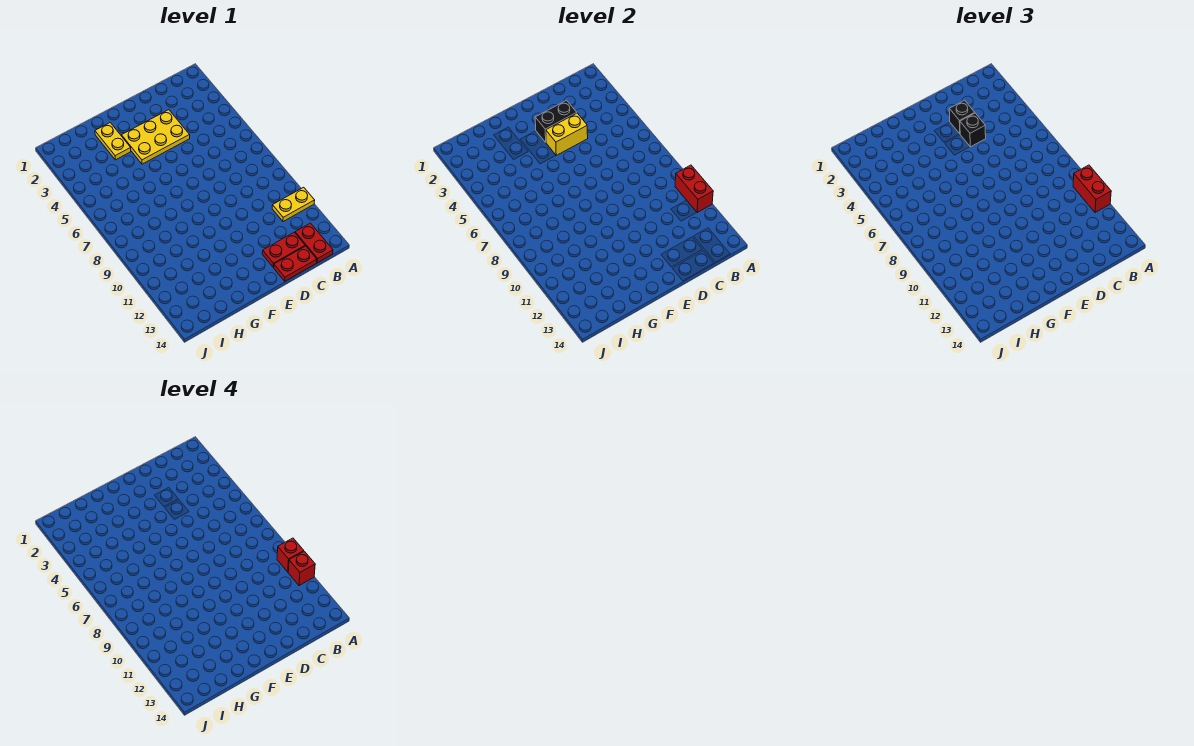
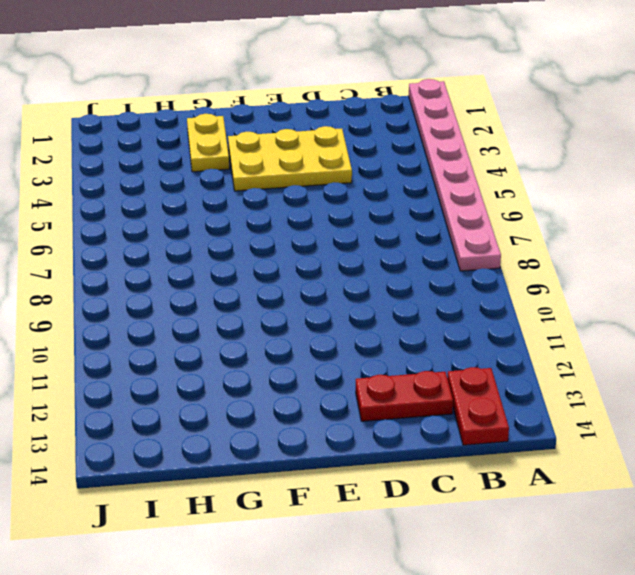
pink 1x8 plate [409,79,501,271] -> none
none -> yellow 1x2 plate [272,187,315,222]
none -> red 1x2 plate [274,246,317,281]
none -> red 1x2 brick [675,165,713,213]

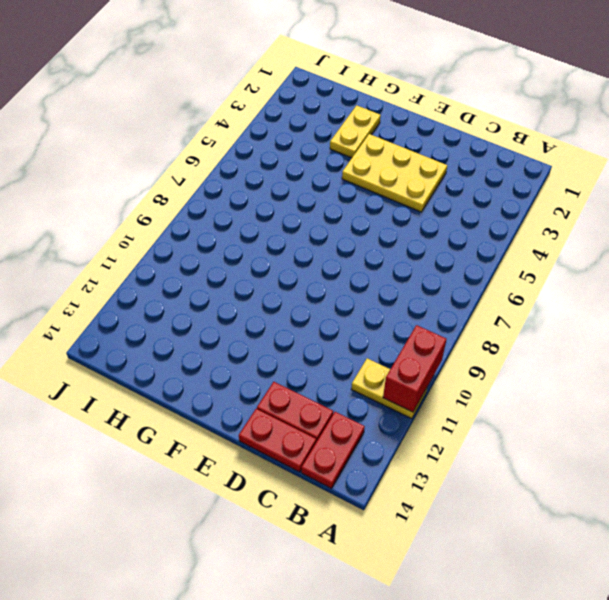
none -> black 1x2 brick [535,100,577,142]
none -> yellow 1x2 brick [546,113,588,155]
none -> red 1x2 brick [1073,165,1111,213]

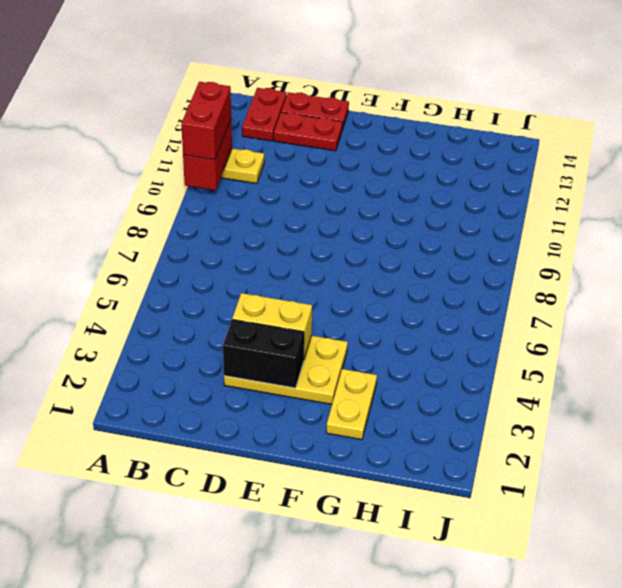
none -> black 1x1 brick [949,100,975,134]
none -> black 1x1 brick [960,113,986,147]
none -> red 1x1 brick [277,538,304,572]

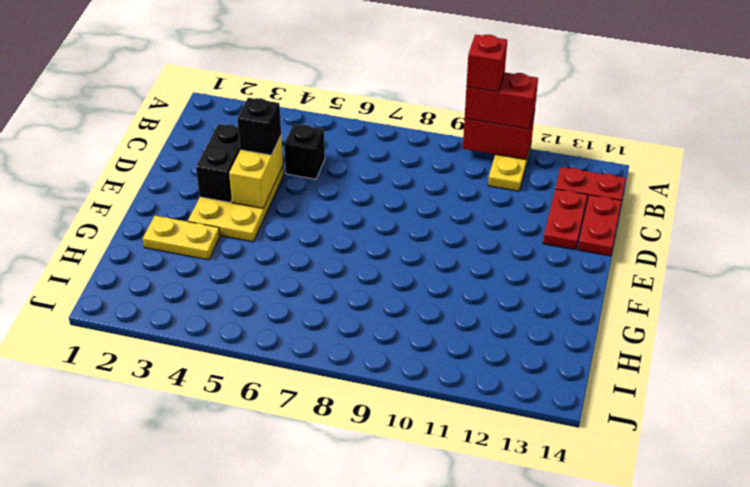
black 1x1 brick [284,124,325,179] -> black 1x1 brick moved to [949,100,975,134]
none -> red 1x1 brick [288,551,315,586]

